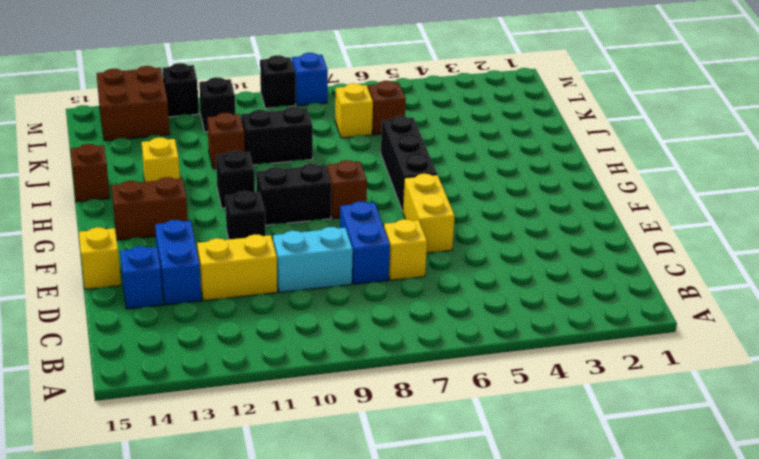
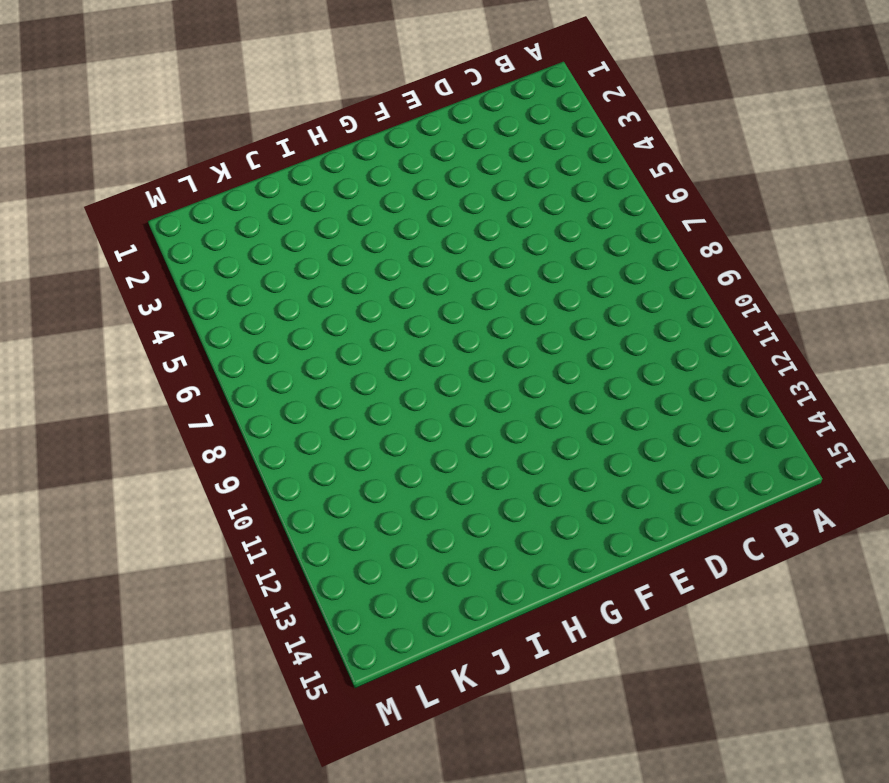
none -> yellow 1x1 brick [384,219,427,280]
none -> blue 1x2 brick [340,201,390,284]
none -> cyan 1x2 brick [273,227,353,292]

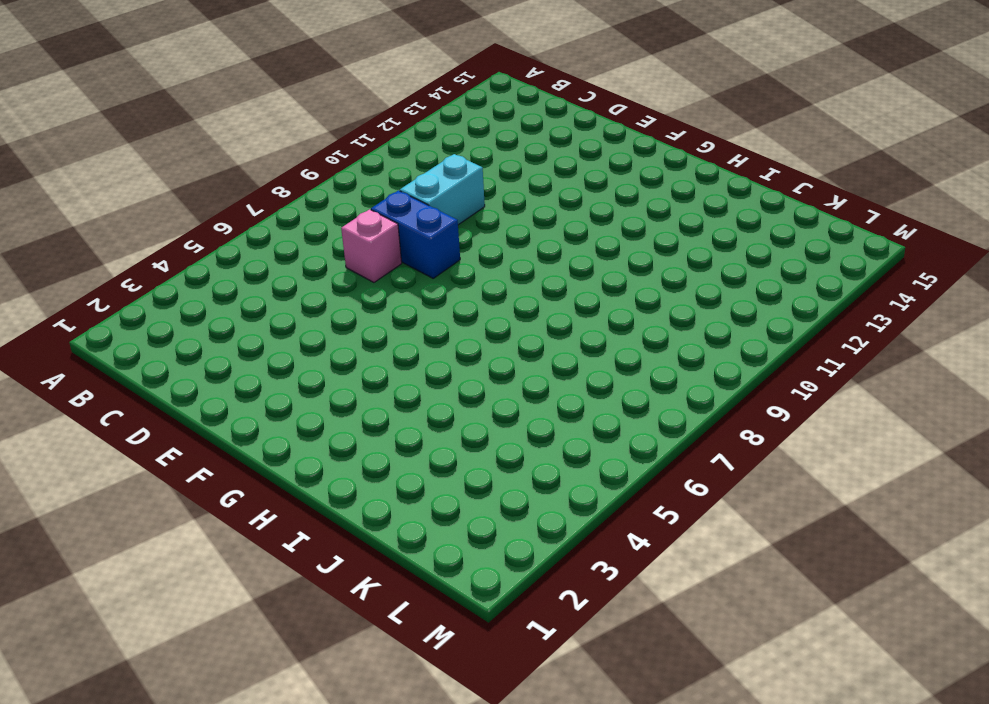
pink 1x1 brick [341,209,402,282] -> yellow 1x1 brick [384,219,427,280]
none -> yellow 1x2 brick [197,235,277,301]
none -> blue 1x2 brick [155,220,201,305]
none -> blue 1x1 brick [120,246,163,309]

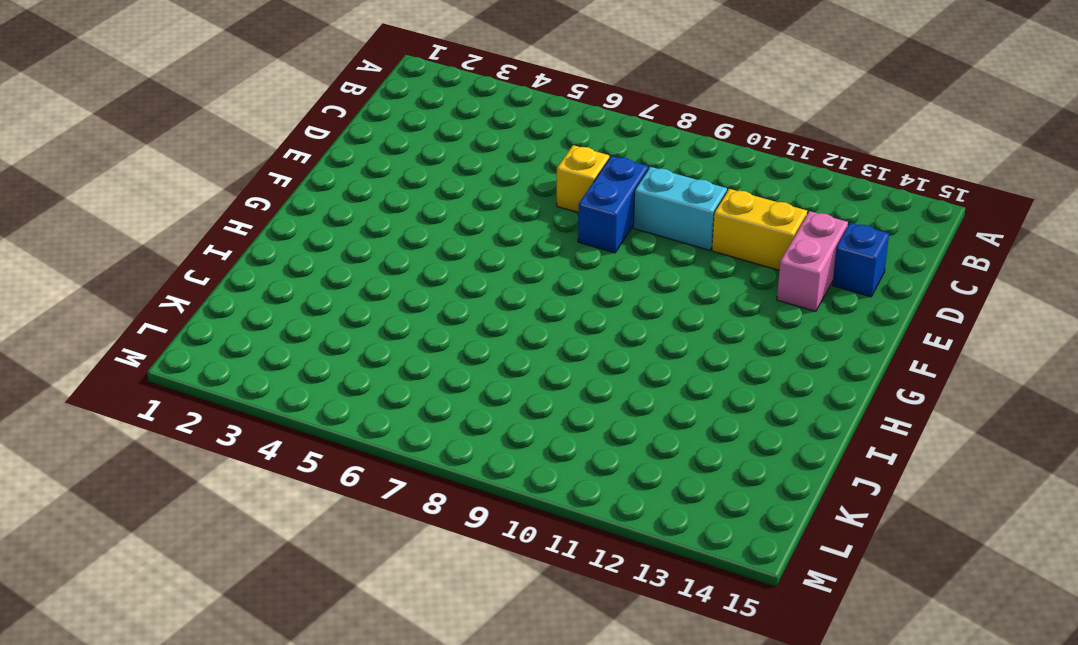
pink 1x2 brick [777,211,848,311] -> blue 1x2 brick [155,220,201,305]
none -> yellow 1x2 brick [403,174,455,253]
none -> yellow 1x1 brick [79,227,121,289]
none -> black 1x1 brick [225,191,266,239]

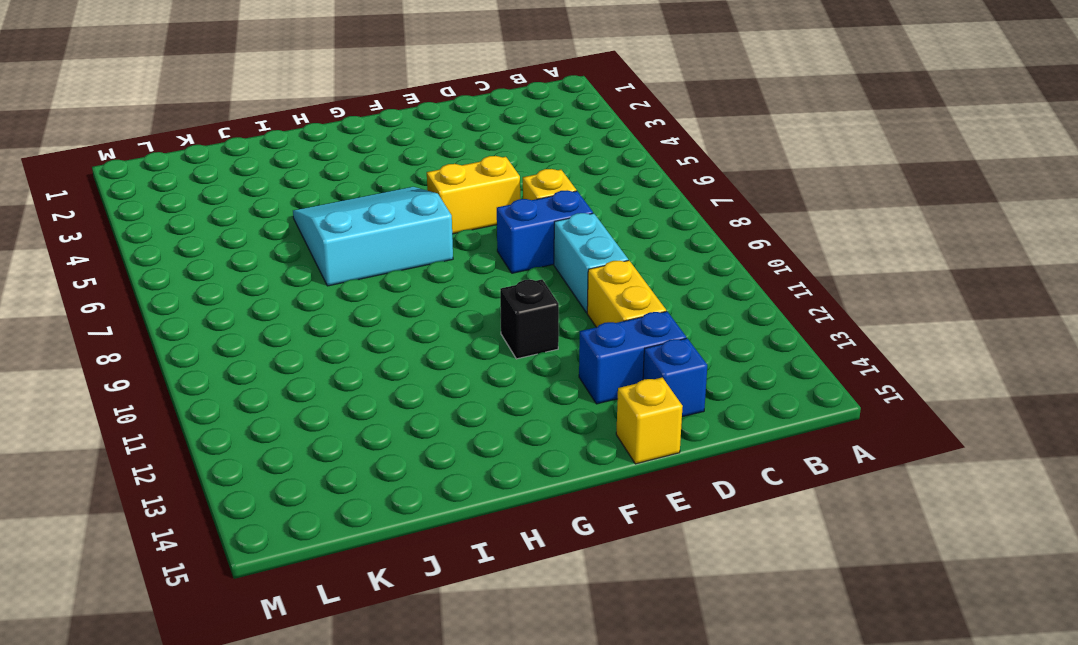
cyan 3x3 slope [293,187,453,286] -> black 1x3 brick [381,116,437,211]
none -> brown 1x1 brick [327,160,367,219]
none -> black 1x2 brick [256,164,332,225]
none -> brown 1x2 brick [111,177,188,240]

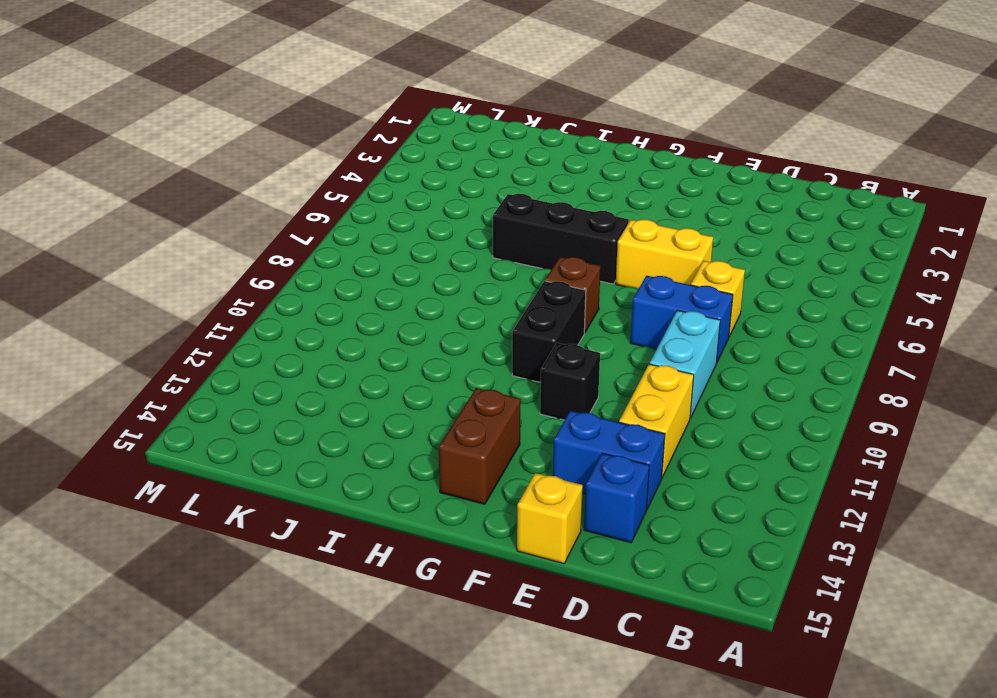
none -> black 1x1 brick [216,150,255,208]
none -> yellow 1x1 brick [142,138,180,182]
none -> brown 1x1 brick [70,144,110,202]

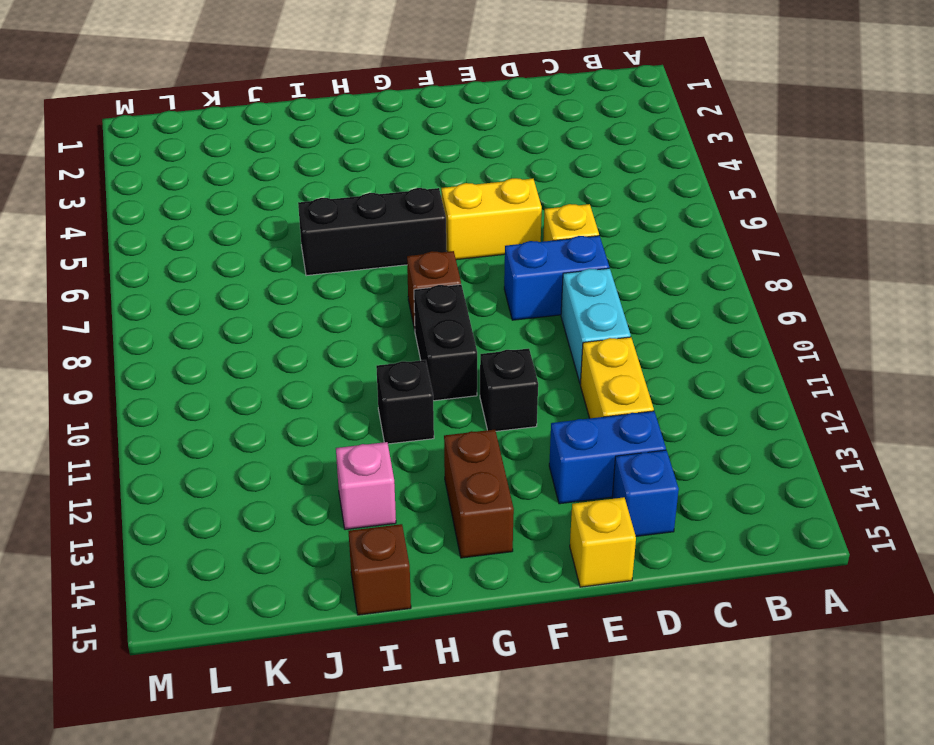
pink 1x1 brick [336,442,396,530] -> yellow 1x1 brick [142,138,180,182]
none -> black 1x2 brick [241,107,313,165]
none -> brown 1x1 brick [207,113,245,169]
none -> brown 1x1 brick [368,81,406,135]

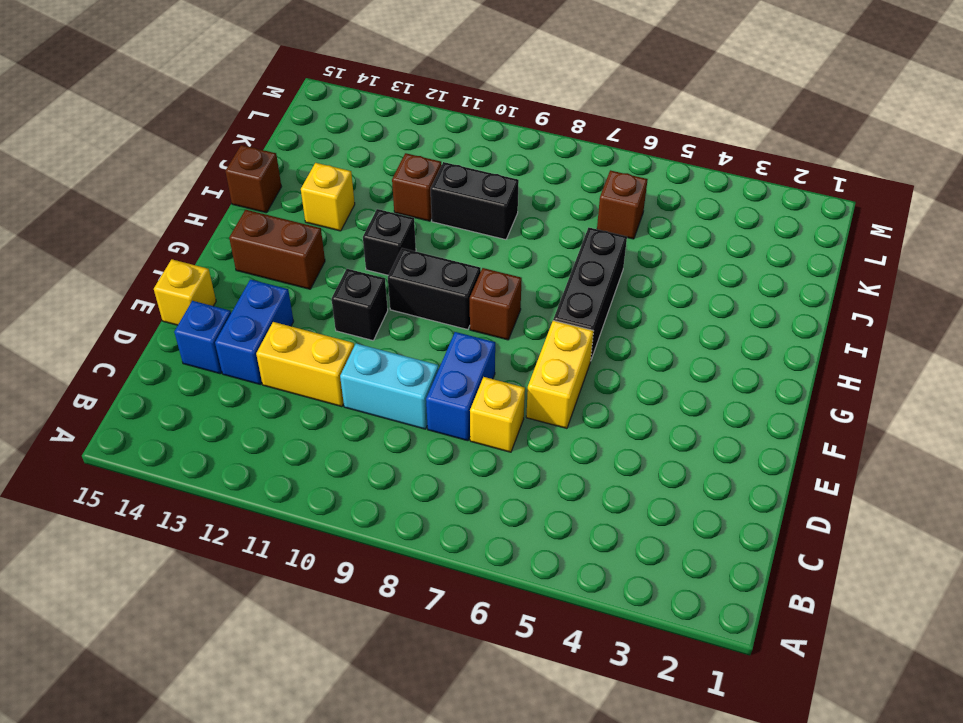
none -> yellow 1x1 brick [335,83,373,138]
none -> black 1x1 brick [199,77,235,132]
none -> brown 2x2 brick [97,66,170,141]

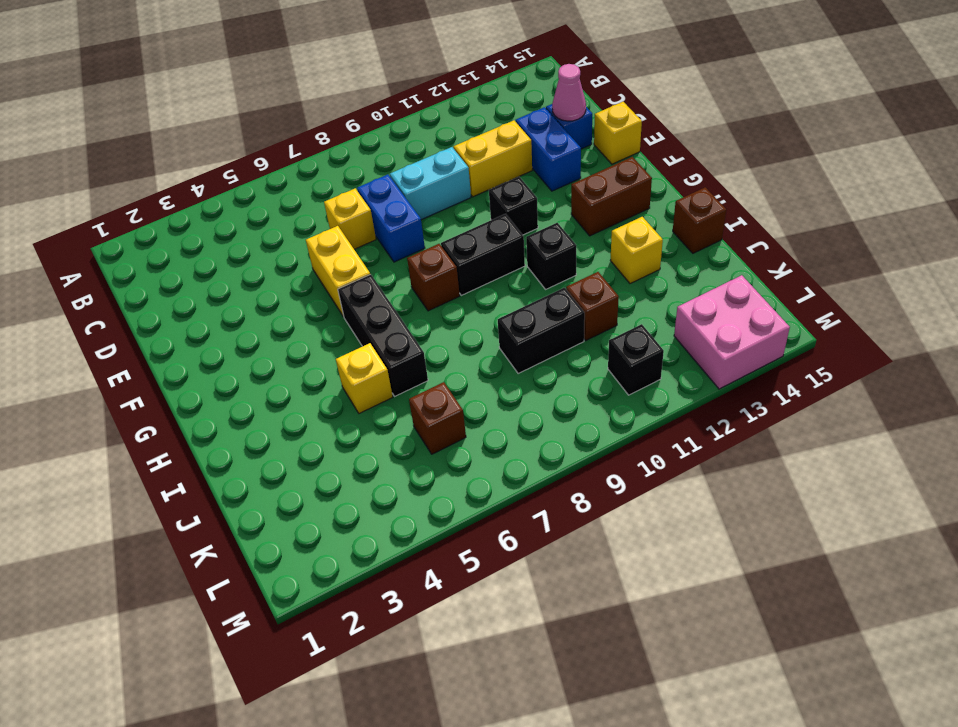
pink 1x1 cone [552,64,586,121] -> none
yellow 1x1 brick [336,343,393,413] -> yellow 1x1 brick moved to [335,83,373,138]
pink 2x2 brick [674,275,790,389] -> brown 2x2 brick [97,66,170,141]
none -> blue 1x1 brick [292,53,328,106]
none -> black 1x1 brick [260,55,296,108]
none -> black 1x1 brick [163,63,199,117]

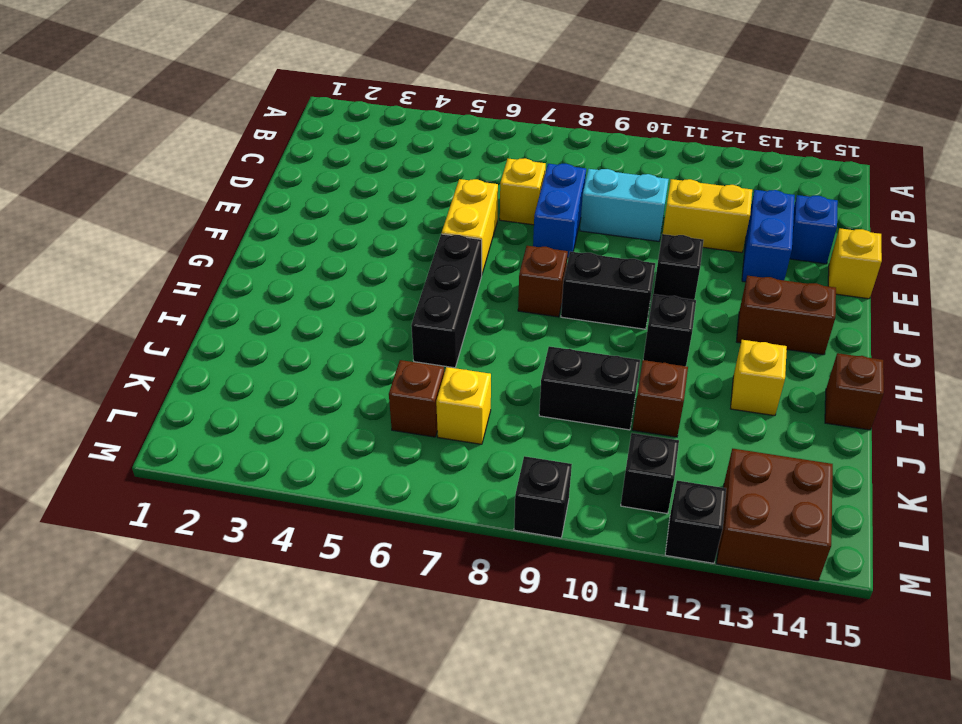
none -> blue 1x1 brick [292,53,328,106]

